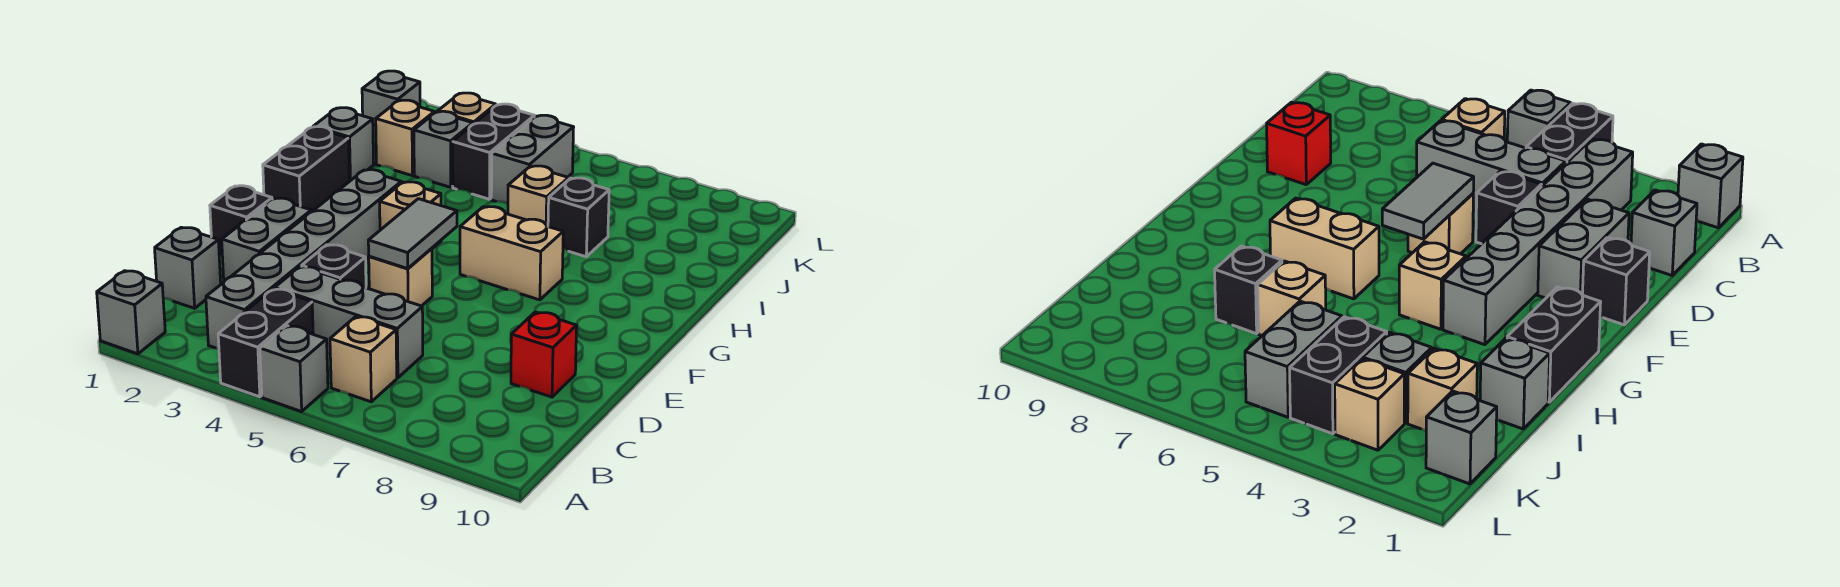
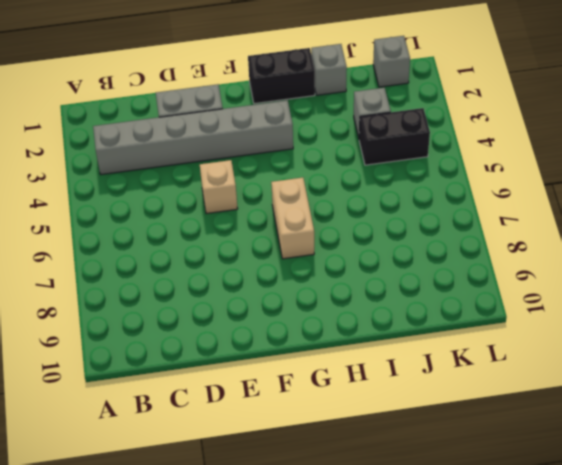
none -> grey 1x1 brick [97,271,165,354]
none -> black 1x2 brick [218,289,313,397]
none -> grey 1x1 brick [260,326,328,412]

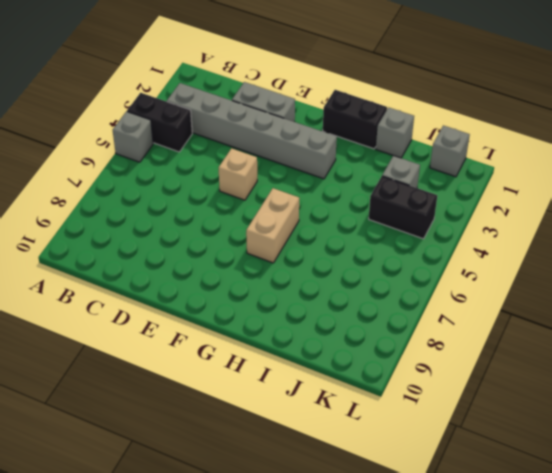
none -> grey 1x1 brick [97,271,165,354]
none -> tan 1x1 brick [330,316,397,402]
none -> grey 1x1 brick [155,227,221,308]

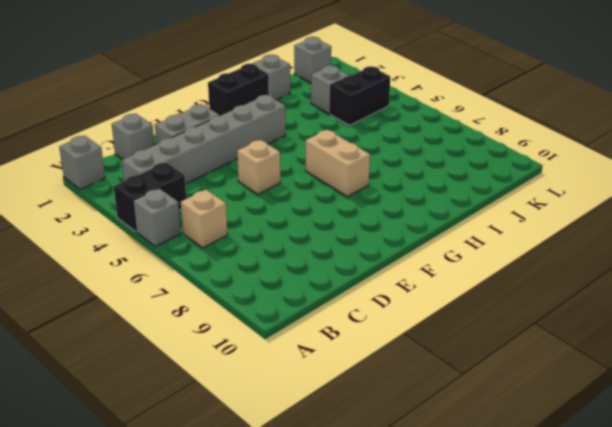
none -> grey 1x3 brick [274,267,423,378]
none -> black 1x1 brick [302,245,366,288]
none -> red 1x1 brick [511,312,577,397]

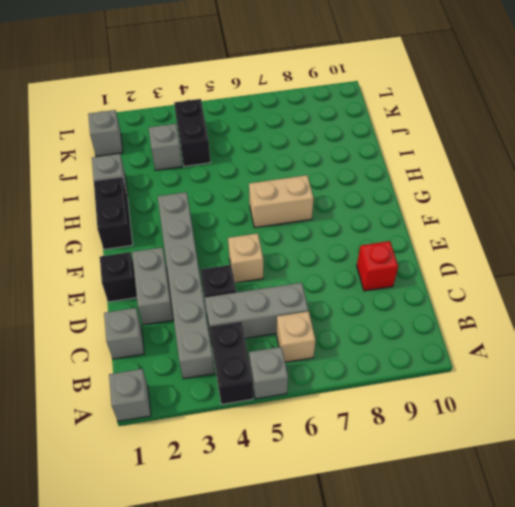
none -> tan 1x1 brick [380,182,441,249]
none -> tan 1x1 brick [508,166,569,226]
none -> black 1x1 brick [548,178,609,257]

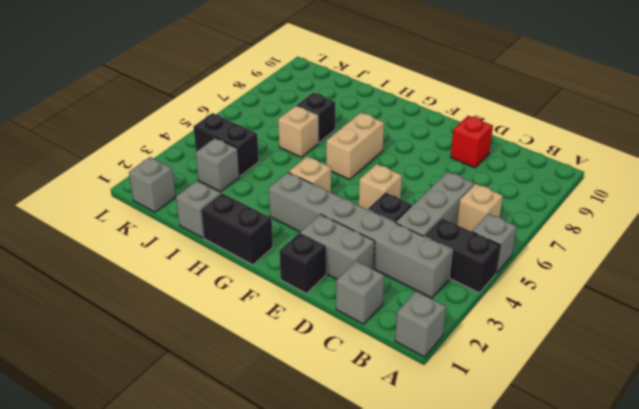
none -> tan 1x1 brick [376,100,435,176]
none -> grey 1x2 brick [491,115,574,203]
none -> tan 1x1 brick [437,93,496,124]

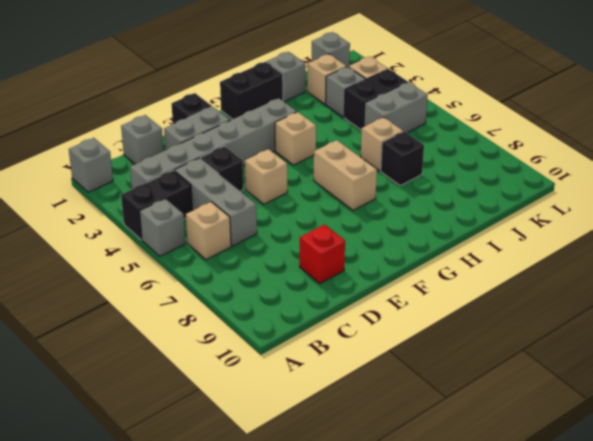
none -> grey 1x2 tile [368,199,457,269]

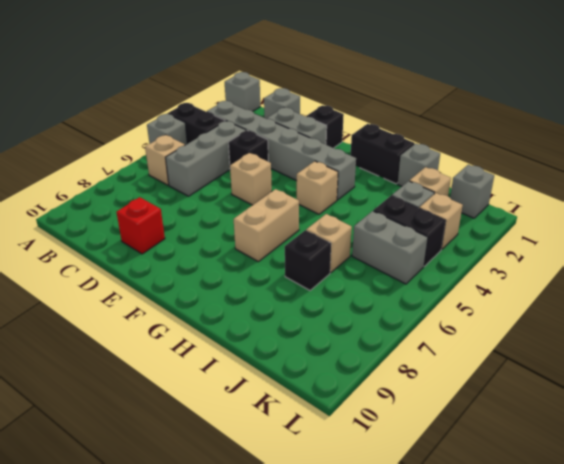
none -> grey 1x2 tile [368,199,457,269]

